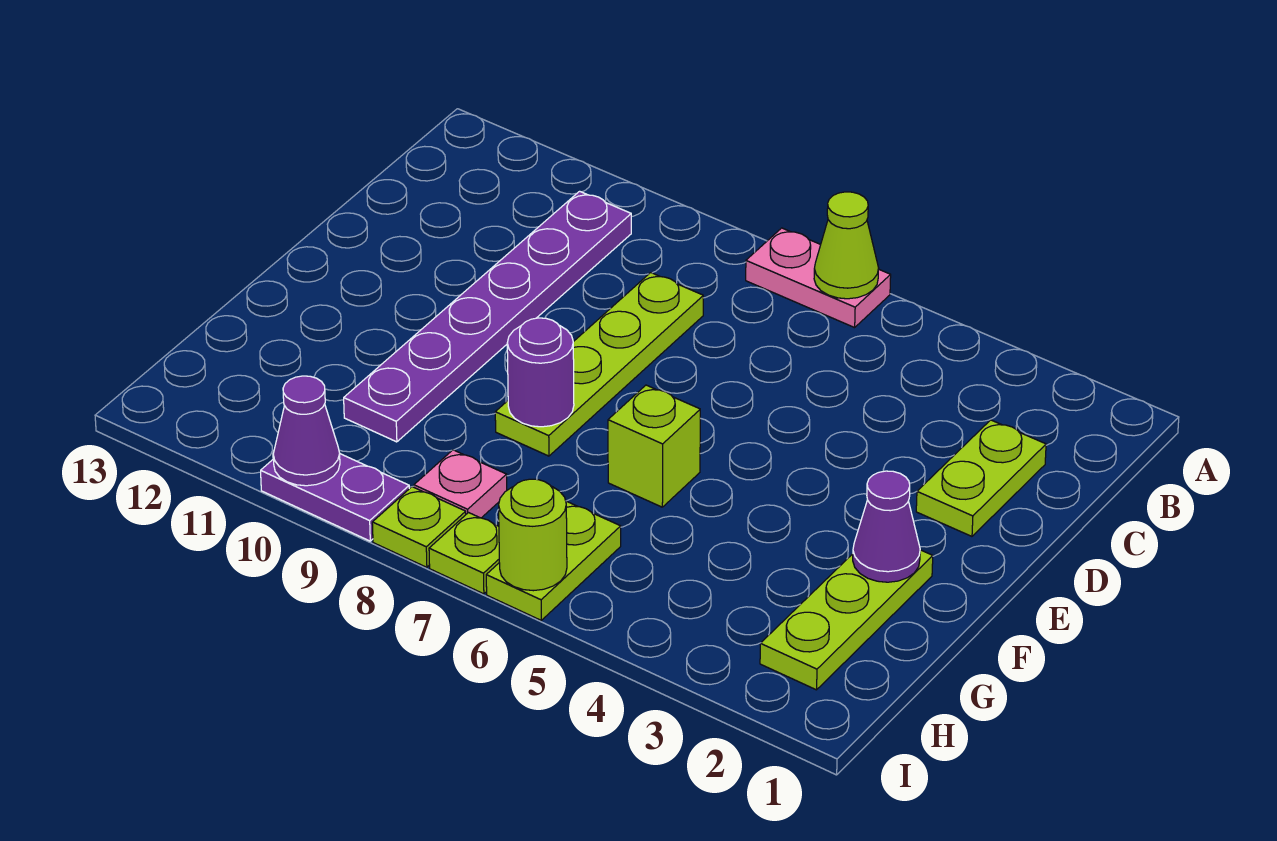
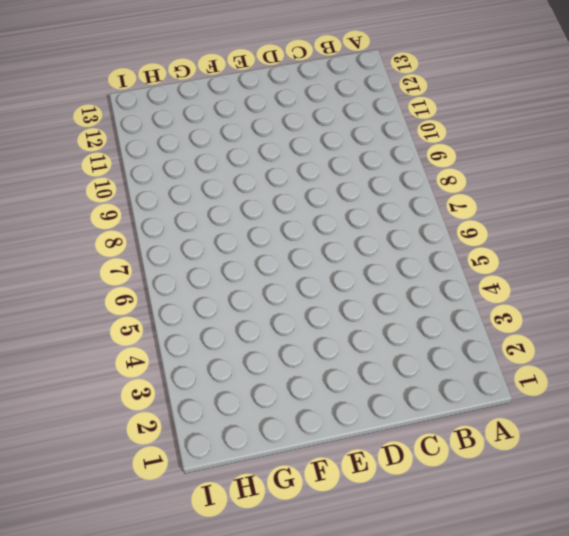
none -> pink 1x2 plate [746,228,891,328]
none -> purple 1x6 plate [344,191,631,442]
none -> lime 1x2 plate [916,420,1046,536]

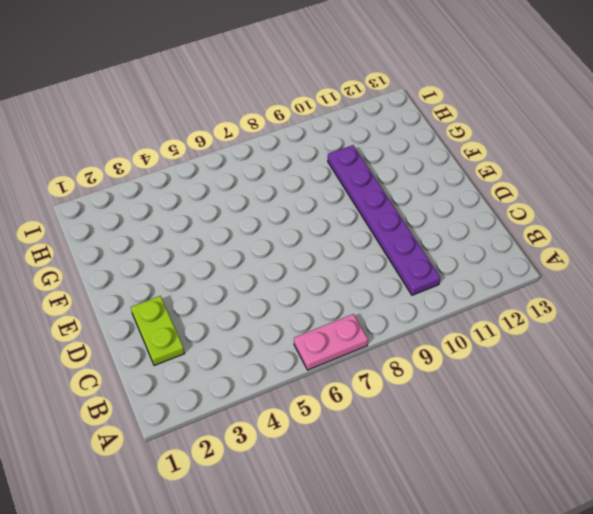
none -> lime 1x4 plate [495,273,703,456]
none -> lime 1x3 plate [760,550,933,690]
none -> lime 1x1 brick [608,385,700,507]

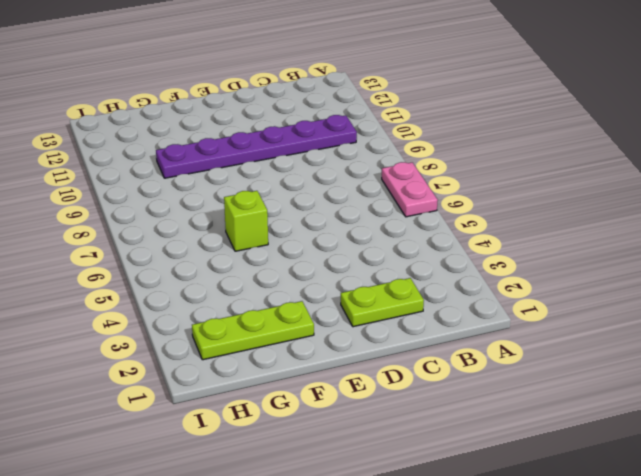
none -> lime 1x4 plate [495,273,703,456]
none -> lime 1x2 plate [486,501,621,620]
none -> pink 1x1 plate [414,450,507,518]

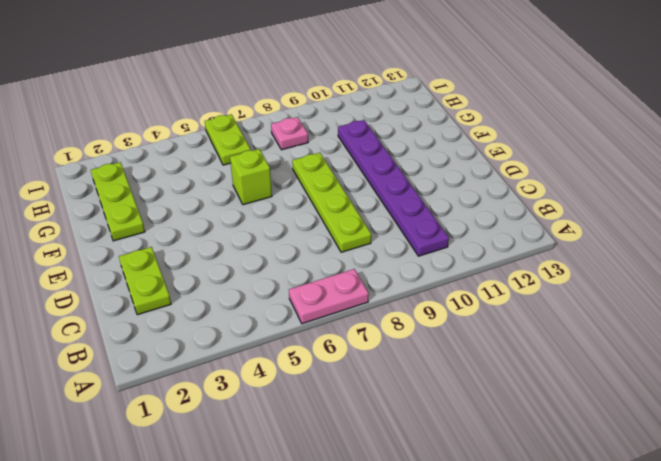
none -> lime 1x1 plate [429,513,499,594]
none -> lime 1x1 plate [372,487,466,567]
none -> purple 1x2 plate [261,454,409,541]

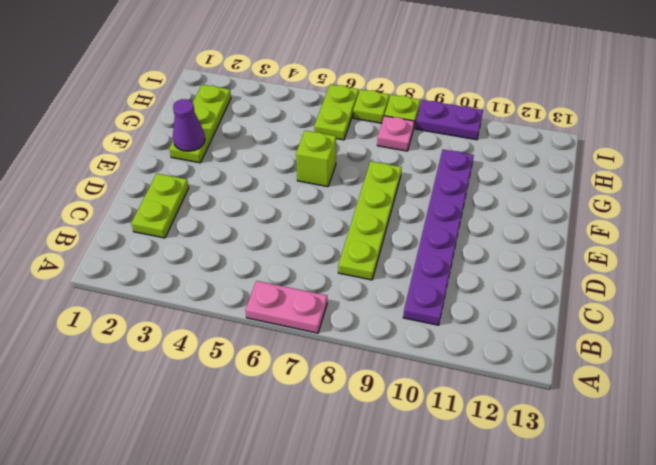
none -> lime 1x1 cone [814,192,878,299]
none -> purple 1x1 round brick [507,318,574,427]
none -> lime 1x1 round brick [499,479,567,591]

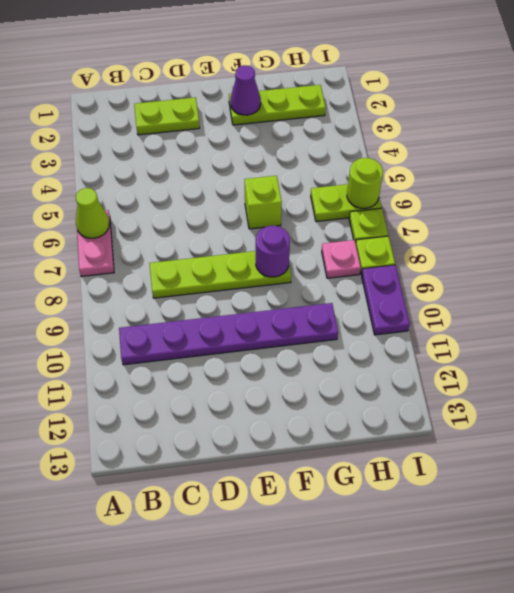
none -> purple 1x1 cone [273,376,340,486]

